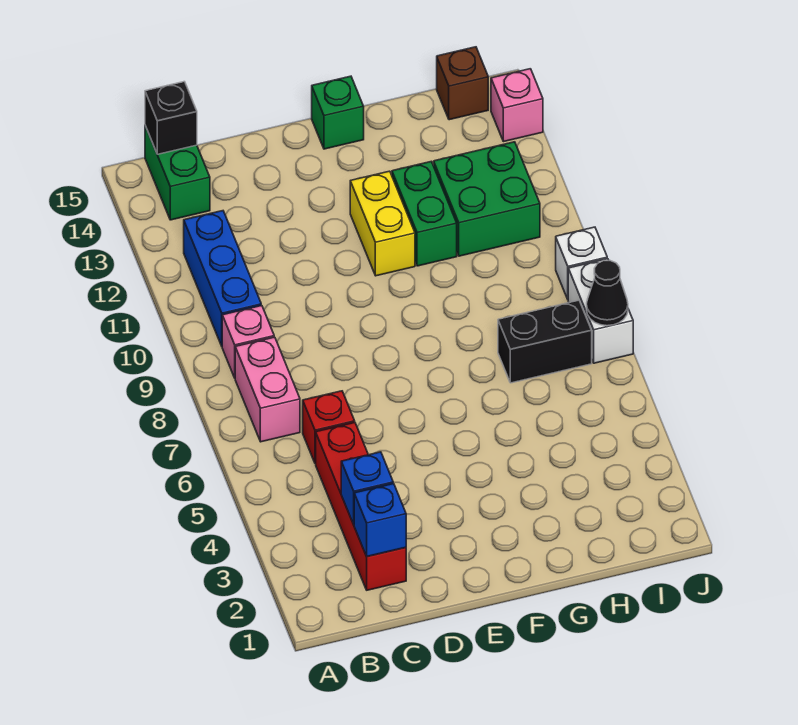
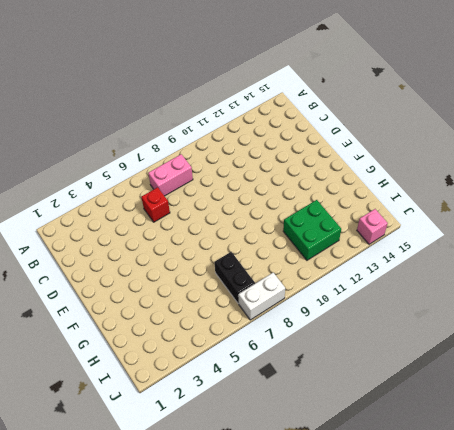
none -> pink 1x1 brick [222,306,274,378]
none -> blue 1x3 brick [184,211,261,346]
none -> green 1x2 brick [145,126,210,220]

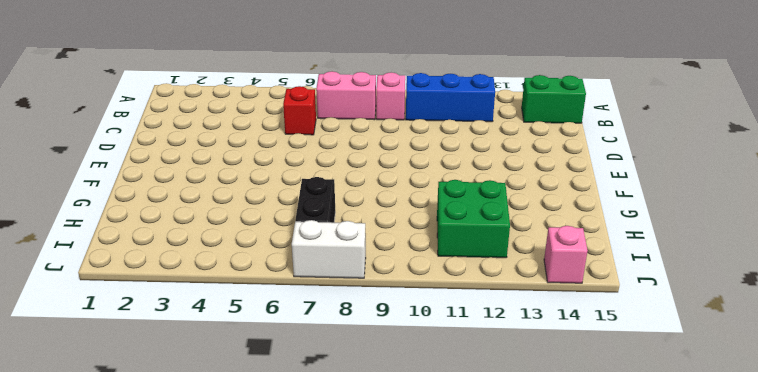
none -> red 1x4 brick [316,423,406,590]
none -> yellow 1x2 brick [350,171,415,276]
none -> green 1x1 brick [312,76,364,149]

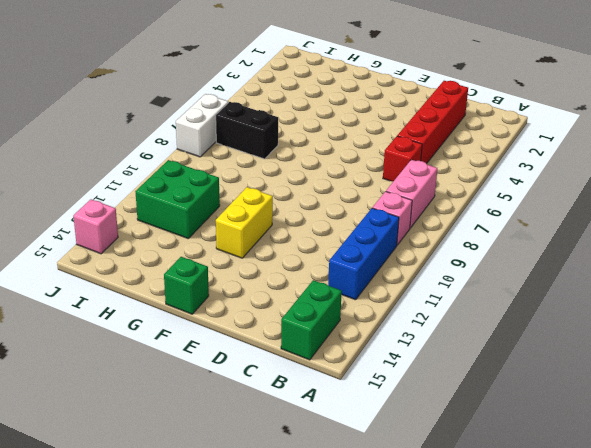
none -> green 1x2 brick [392,162,457,266]
none -> brown 1x1 brick [437,47,488,120]
none -> white 1x1 brick [556,227,607,299]

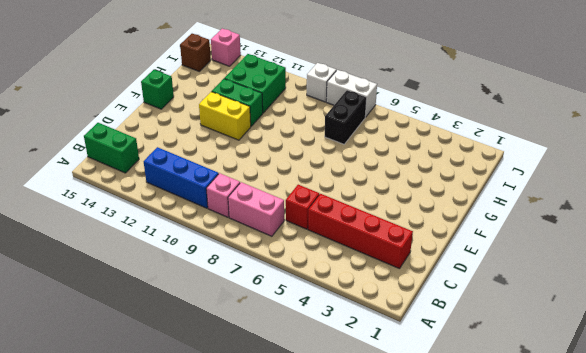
none -> black 1x1 brick [145,82,197,154]
none -> blue 1x1 brick [354,484,406,556]
none -> blue 1x1 brick [341,452,393,525]

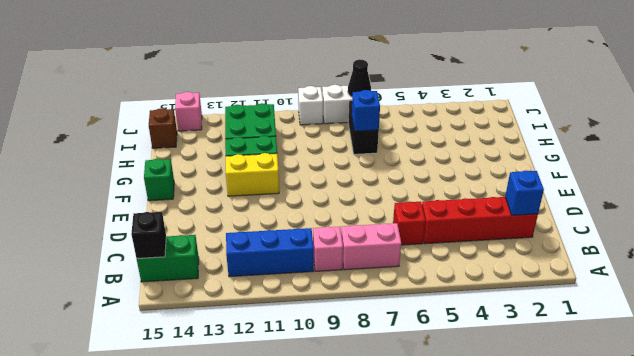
blue 1x1 brick [352,90,380,131] -> blue 1x1 brick moved to [341,452,393,525]

